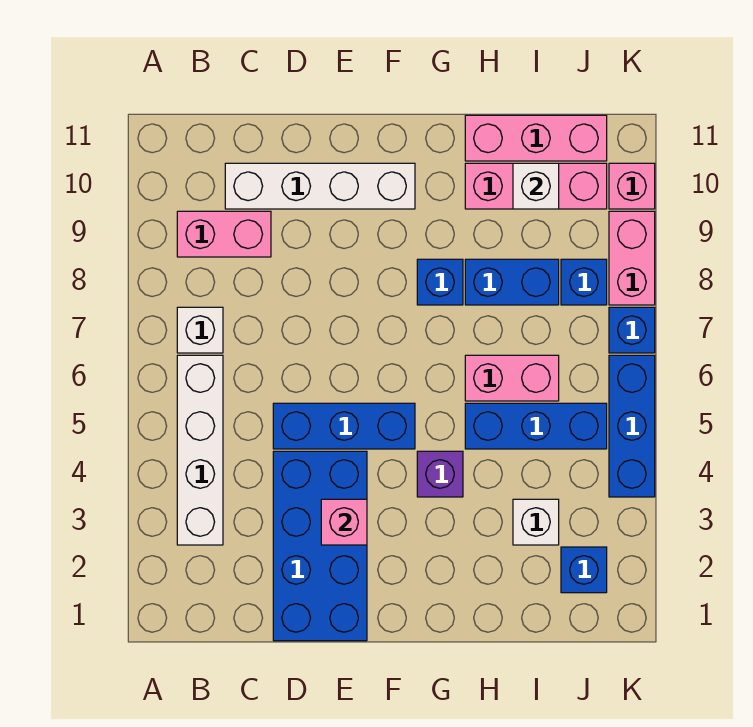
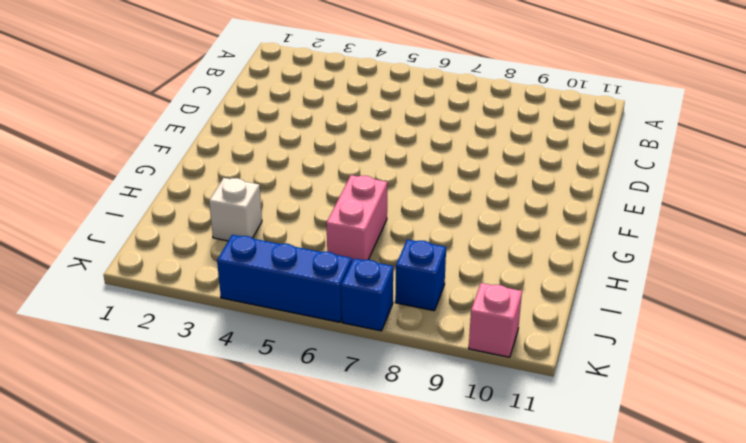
none -> white 1x4 brick [177,355,223,545]
none -> white 1x1 brick [177,307,223,353]
none -> pink 1x2 brick [177,211,271,257]

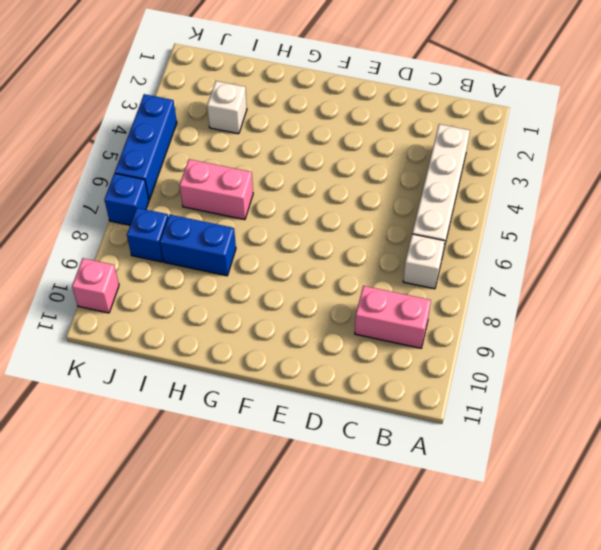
none -> white 1x4 brick [225,163,415,209]
none -> blue 2x4 brick [273,451,367,641]
none -> blue 1x3 brick [273,403,415,449]

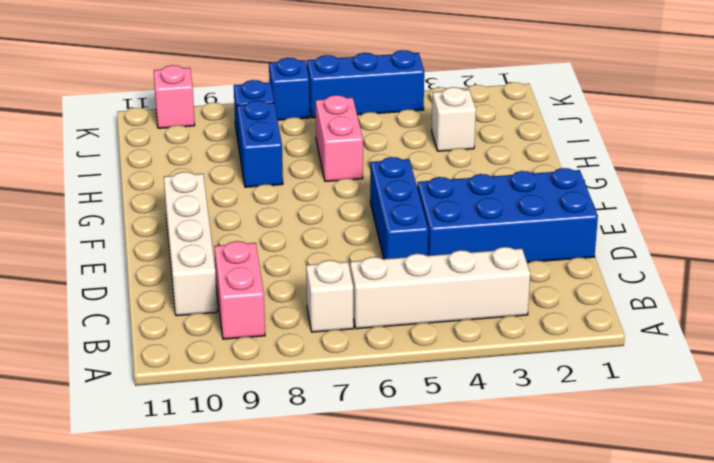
none -> purple 1x1 brick [417,451,463,497]
none -> blue 1x1 brick [417,259,463,305]
none -> blue 1x3 brick [465,403,607,449]

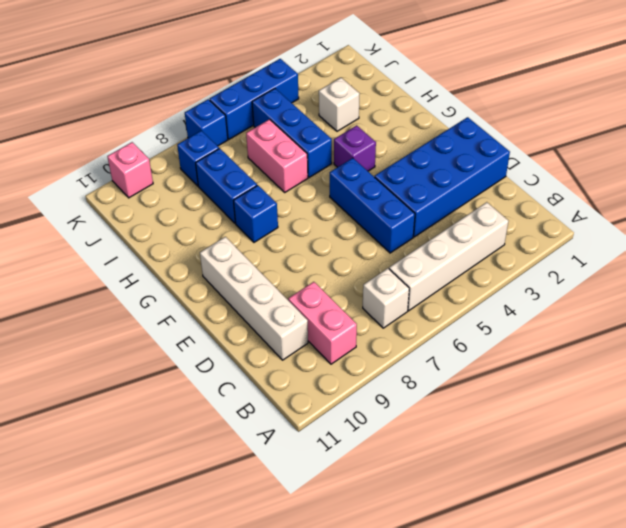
none -> pink 1x3 brick [465,163,607,209]
none -> pink 1x3 brick [465,115,607,161]
none -> blue 1x1 brick [561,547,607,593]

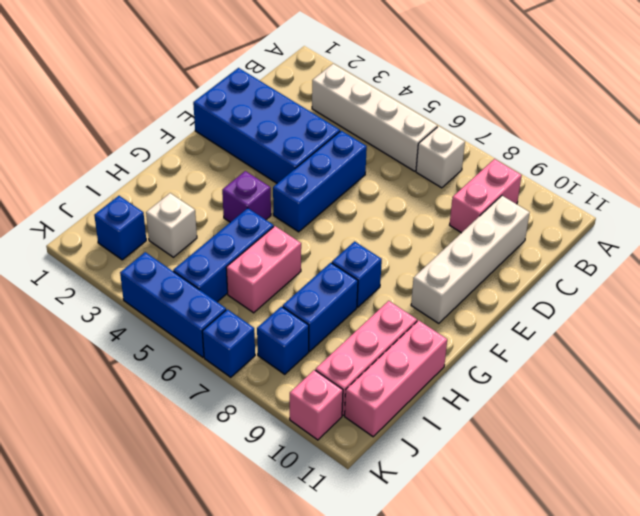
none -> pink 1x2 brick [609,211,655,305]
none -> pink 1x1 brick [321,499,367,545]
none -> white 1x1 brick [513,163,559,209]

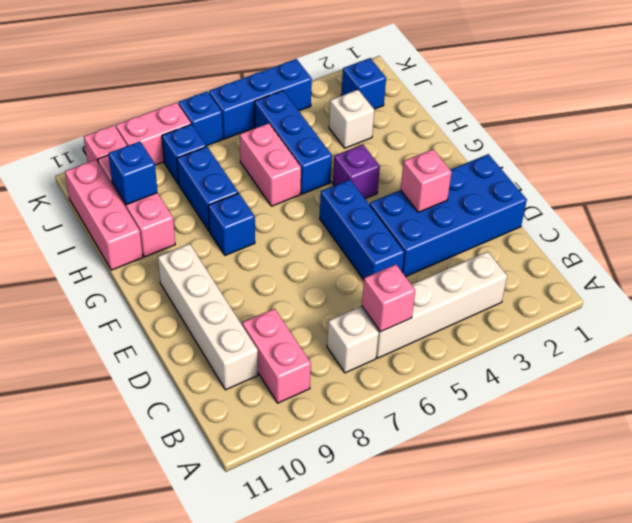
pink 1x1 brick [362,265,415,332] -> none
blue 1x1 brick [108,141,158,205] -> white 1x1 brick [513,163,559,209]

